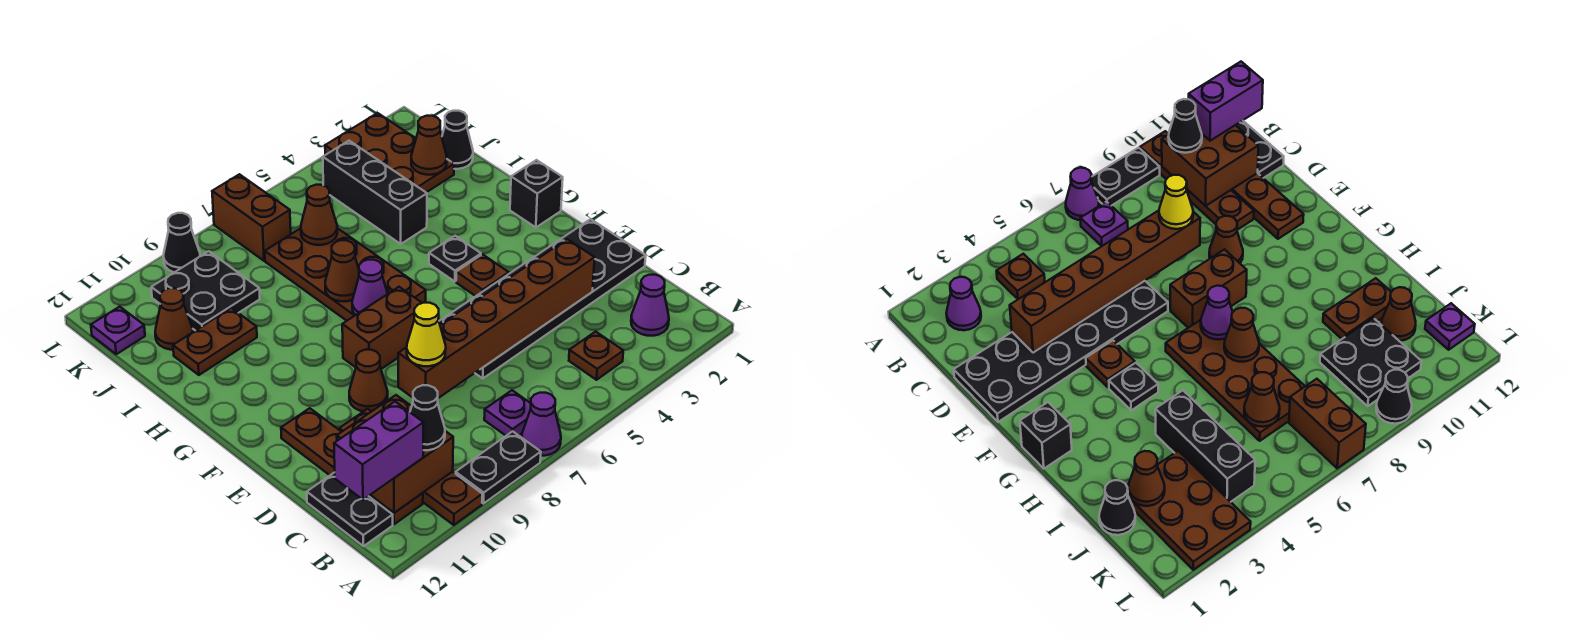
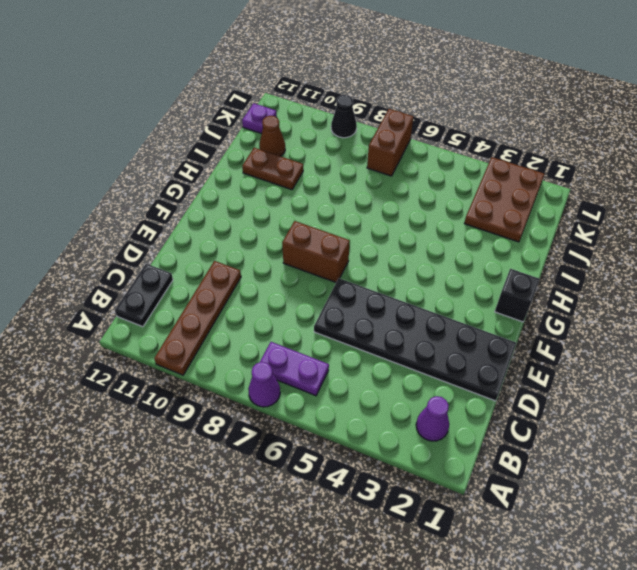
purple 1x2 plate [260,342,329,396] -> purple 1x1 plate [484,390,531,436]
none -> black 1x2 plate [456,431,541,504]
none -> brown 1x1 plate [569,332,623,380]
none -> brown 1x4 plate [281,408,423,524]
none -> brown 1x1 cone [349,350,388,412]

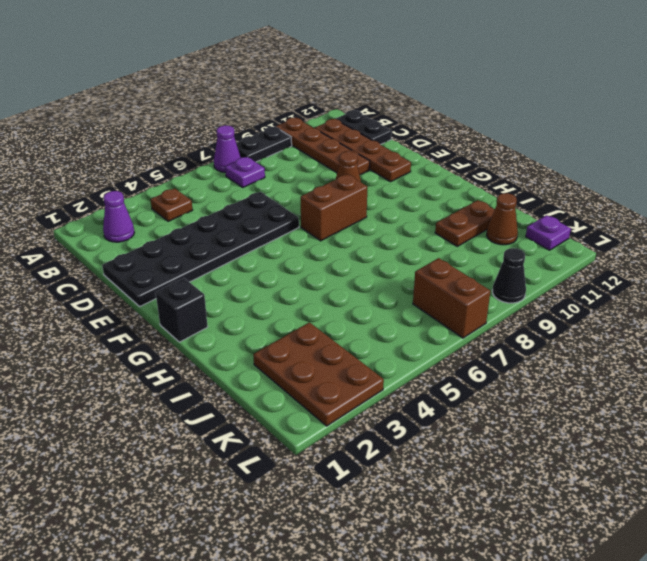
none -> brown 1x1 plate [456,254,509,296]
none -> black 1x1 plate [429,236,481,281]
none -> brown 2x4 plate [265,228,426,321]
none -> black 1x3 brick [323,141,427,244]

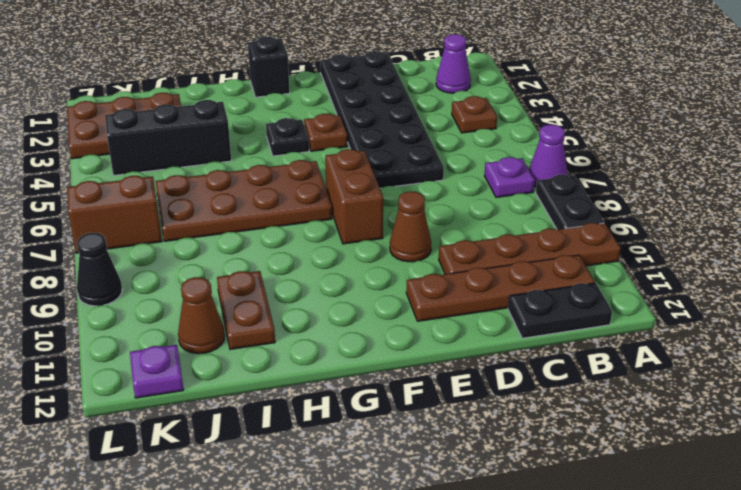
none -> black 1x1 cone [442,111,473,169]
none -> black 2x2 plate [151,251,260,331]
none -> brown 2x2 brick [337,395,453,513]
none -> brown 1x6 brick [398,239,595,398]

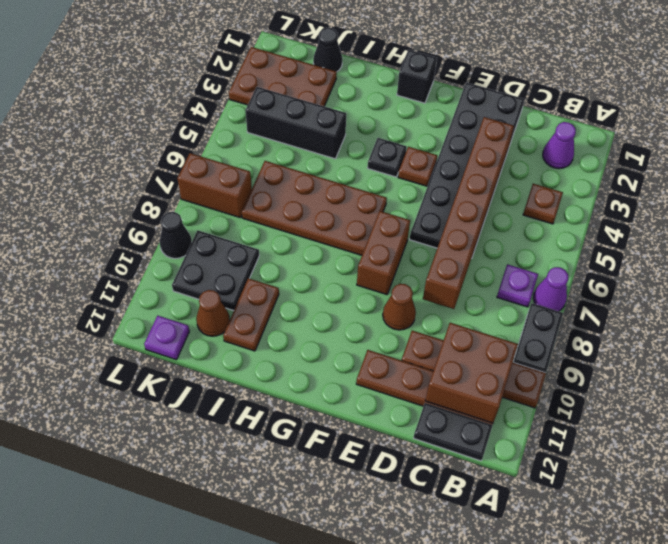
none -> purple 1x1 cone [352,260,388,315]
none -> brown 1x1 cone [325,240,359,301]
none -> brown 1x1 cone [411,116,447,175]
none -> brown 1x1 cone [301,185,337,245]

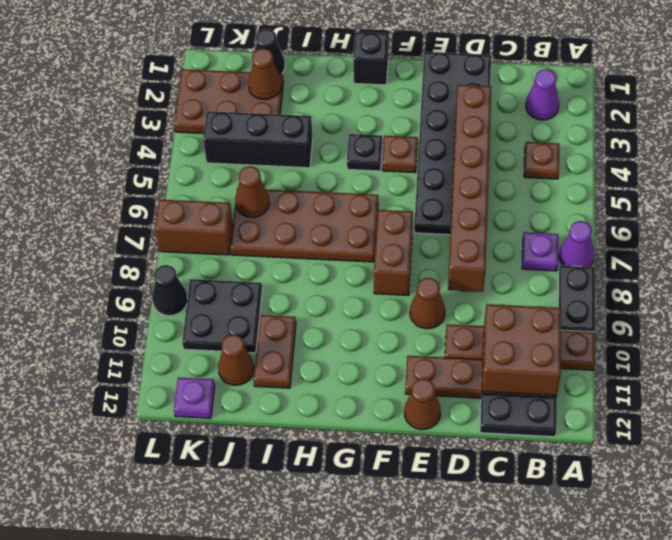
brown 1x1 cone [404,379,441,430] -> brown 1x1 cone moved to [325,240,359,301]
none -> purple 1x1 cone [352,260,388,315]
none -> black 1x1 cone [410,385,445,450]
none -> purple 1x2 brick [334,402,424,500]
none -> yellow 1x1 cone [407,303,446,366]

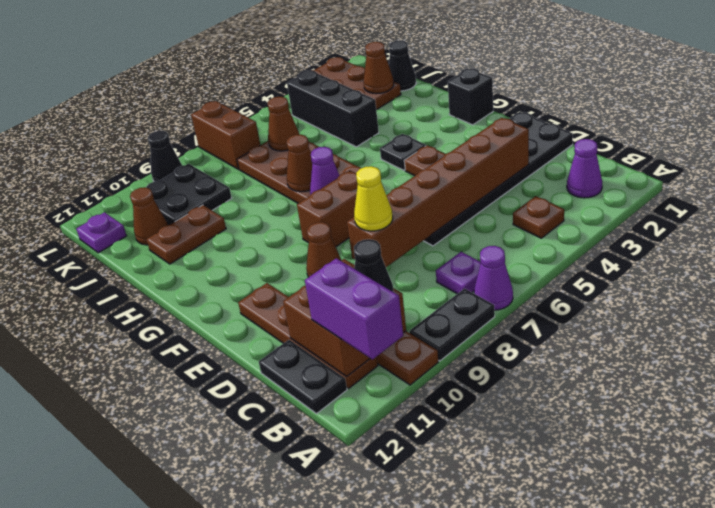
purple 1x2 brick [305,258,403,359] -> purple 1x2 brick turned to [334,402,424,500]

